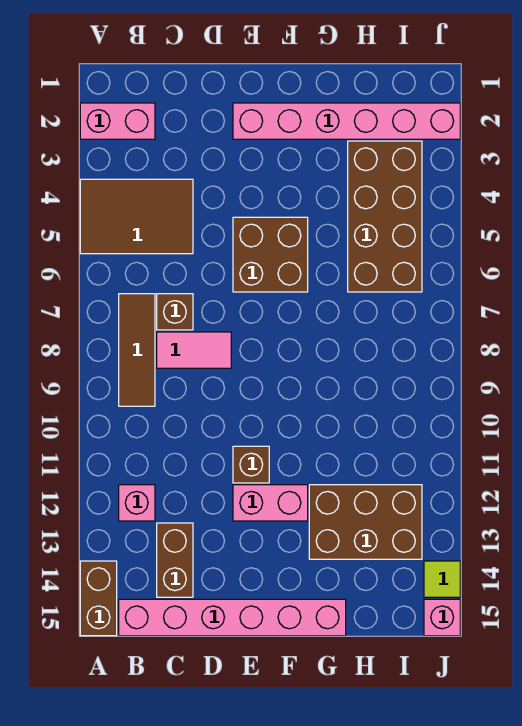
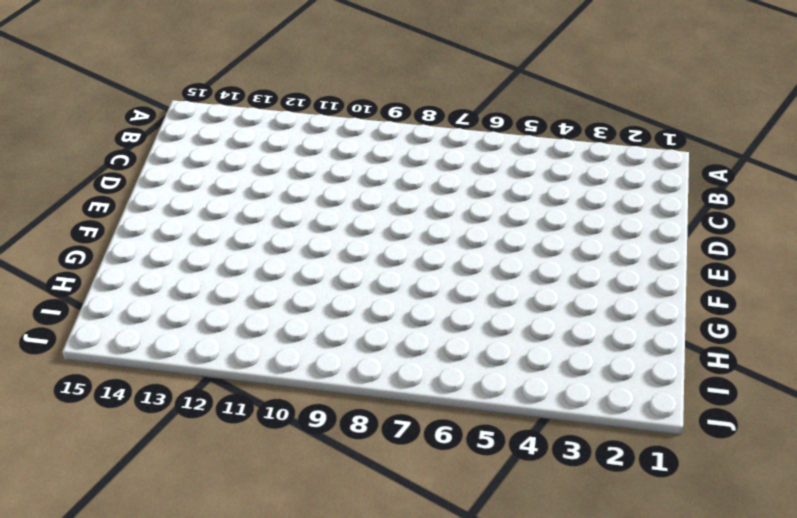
none -> pink 1x2 brick [80,103,155,139]
none -> brown 2x3 tile [80,179,193,254]
none -> brown 1x2 brick [80,561,117,636]

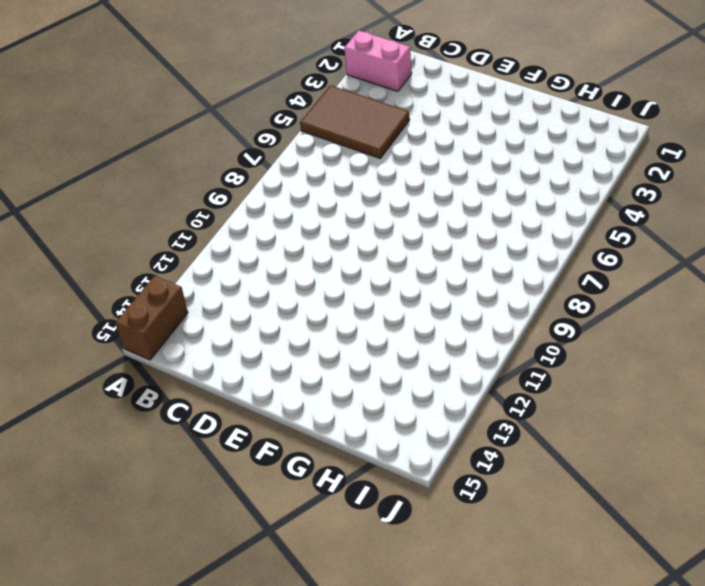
none -> brown 1x3 tile [119,294,155,406]
none -> pink 1x1 brick [119,485,155,521]
none -> pink 1x6 brick [119,599,346,636]

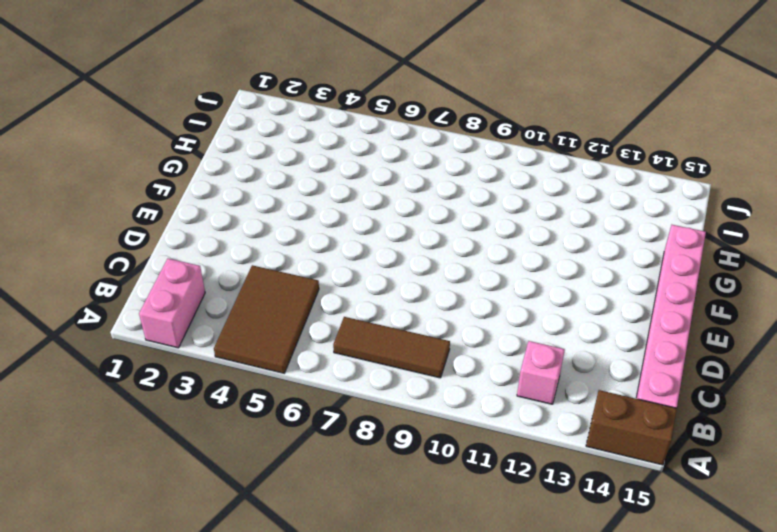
none -> brown 1x1 brick [157,294,193,330]
none -> pink 1x2 tile [157,332,231,368]
none -> brown 1x2 brick [157,523,193,597]

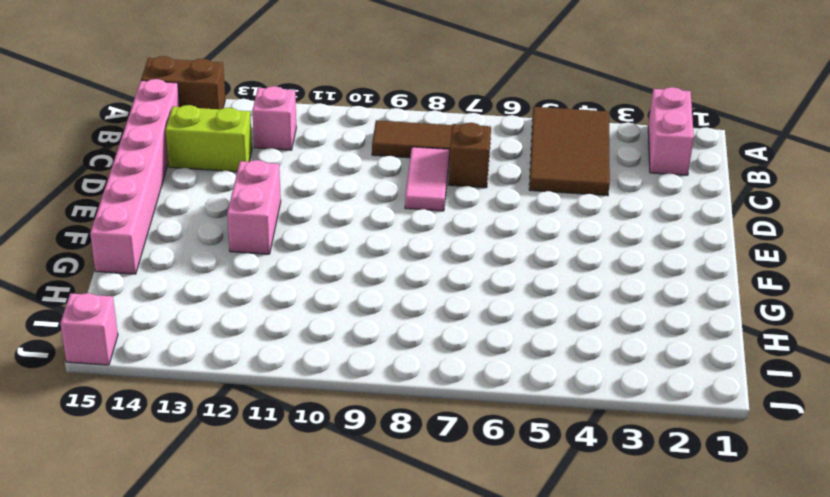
lime 1x2 brick [166,105,252,172] -> brown 1x2 brick [157,523,193,597]
none -> pink 1x6 brick [233,103,460,139]
none -> brown 2x2 brick [233,217,308,292]
none -> brown 1x1 brick [233,446,269,483]

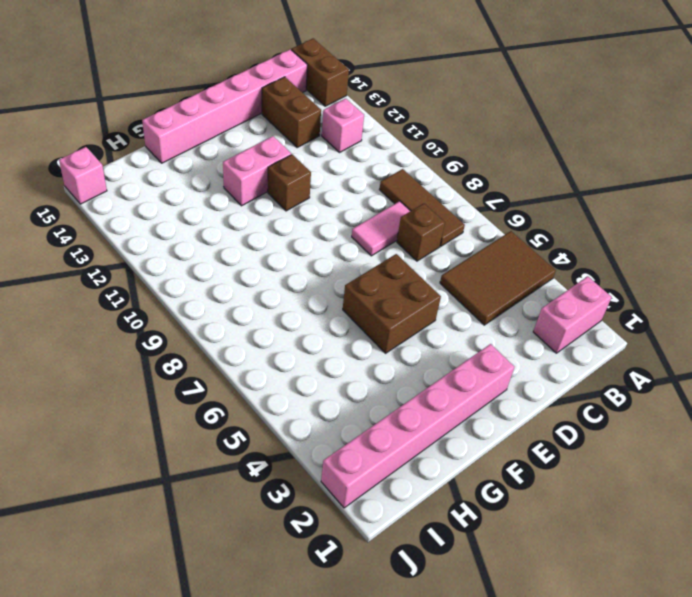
none -> brown 2x3 brick [309,485,422,559]
none -> brown 2x4 brick [348,141,422,292]
none -> lime 1x1 tile [424,561,460,597]

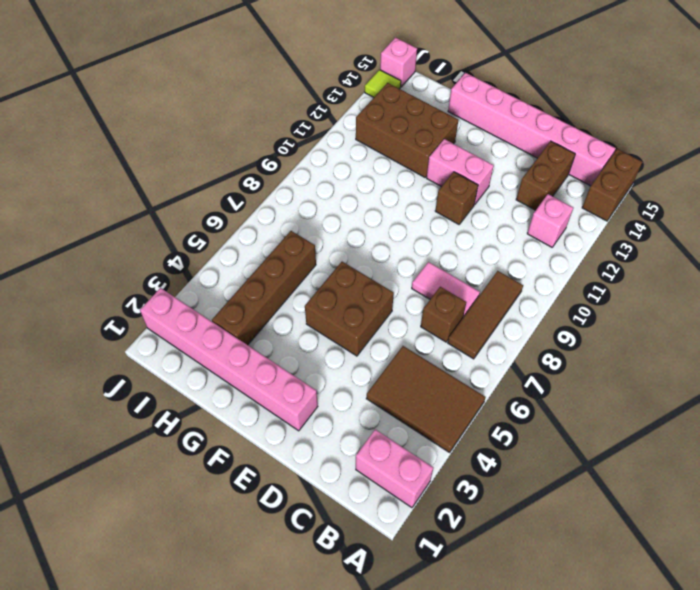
brown 1x4 brick [212,231,316,345] -> brown 2x4 brick [348,141,422,292]

